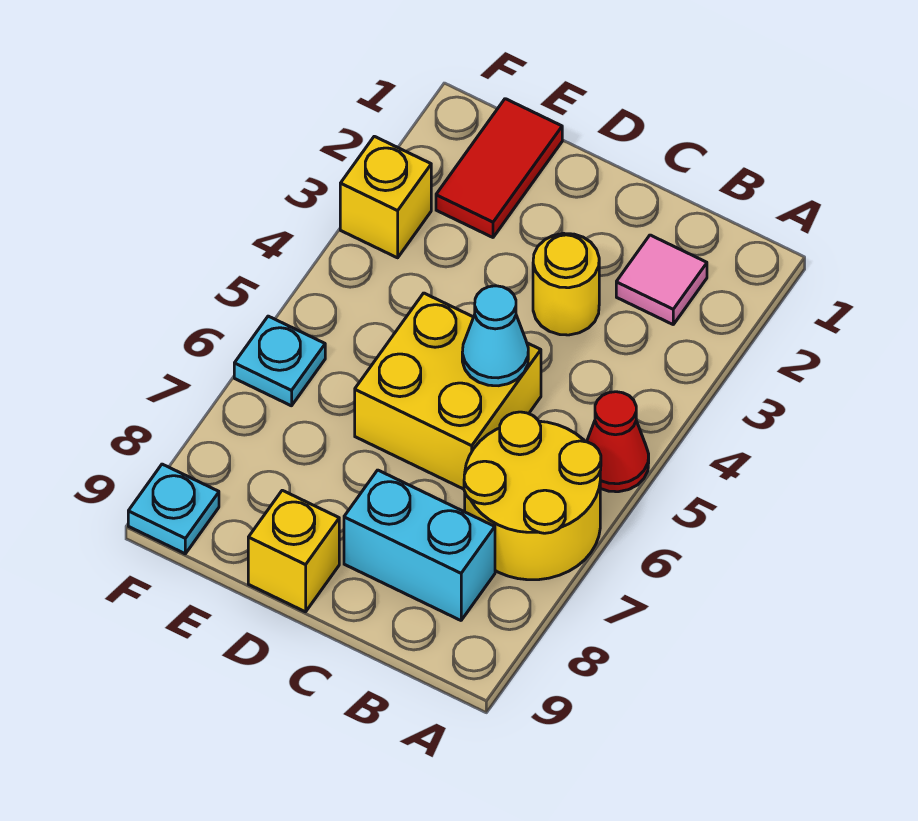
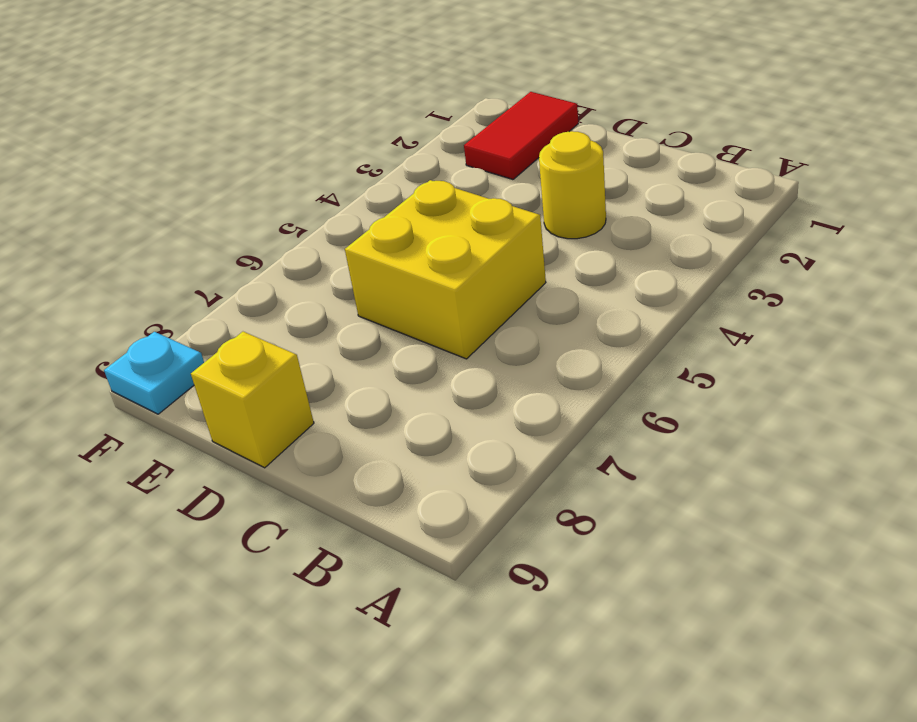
none -> red 1x1 cone [587,392,649,492]
none -> yellow 2x2 round brick [464,412,601,580]
none -> pink 1x1 tile [616,235,707,324]

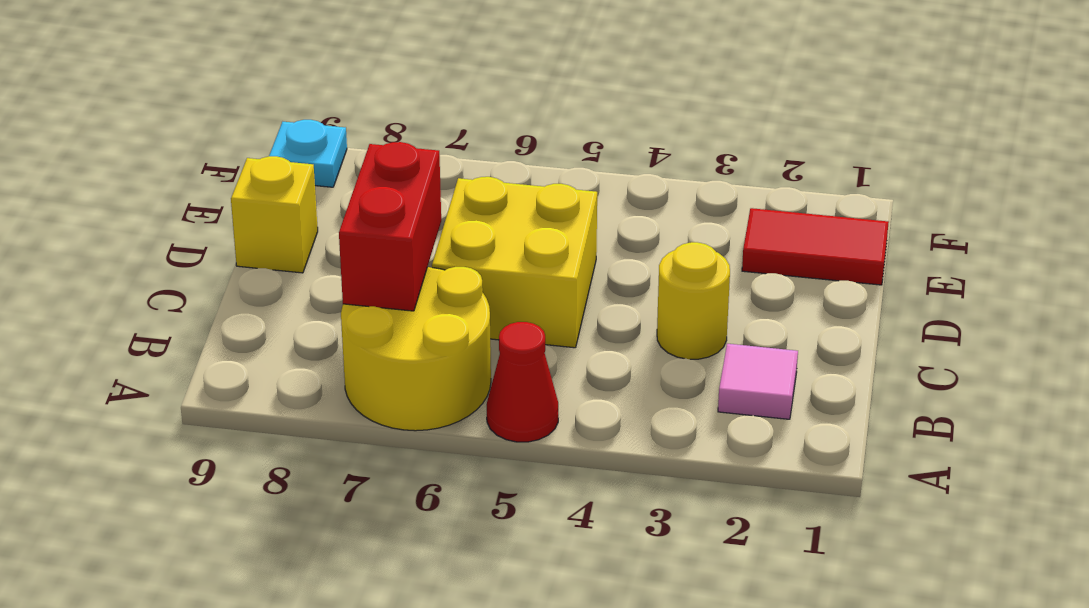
red 1x2 brick [339,142,441,311] -> none
none -> cyan 1x2 brick [344,470,495,620]
none -> yellow 1x1 brick [340,136,431,258]
none -> cyan 1x1 plate [234,316,325,406]

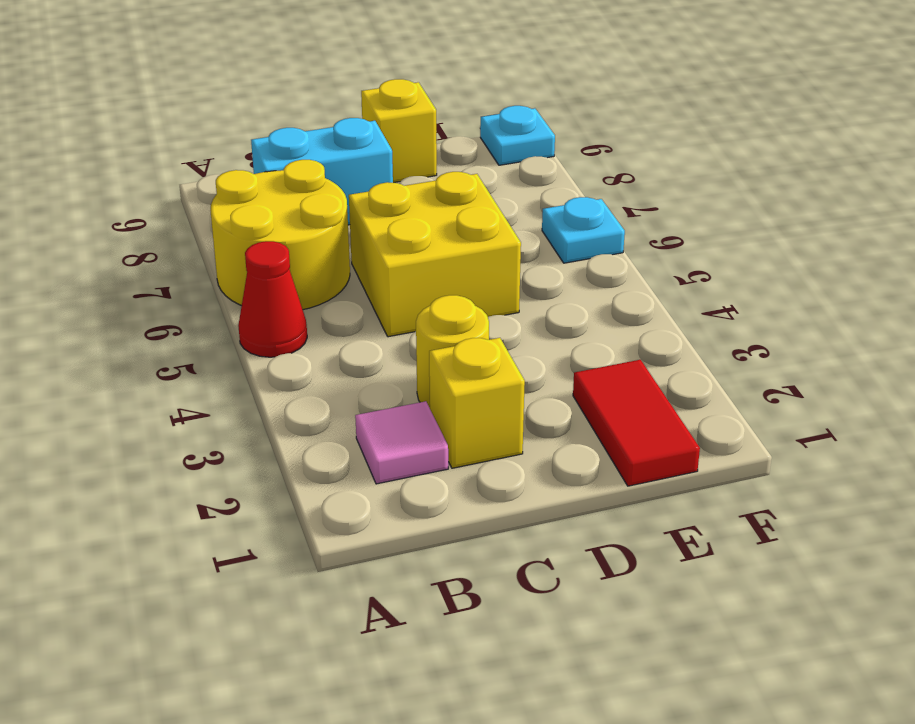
yellow 1x1 brick [429,338,525,468] -> yellow 1x1 brick moved to [340,136,431,258]
none -> cyan 1x1 cone [462,286,528,386]

